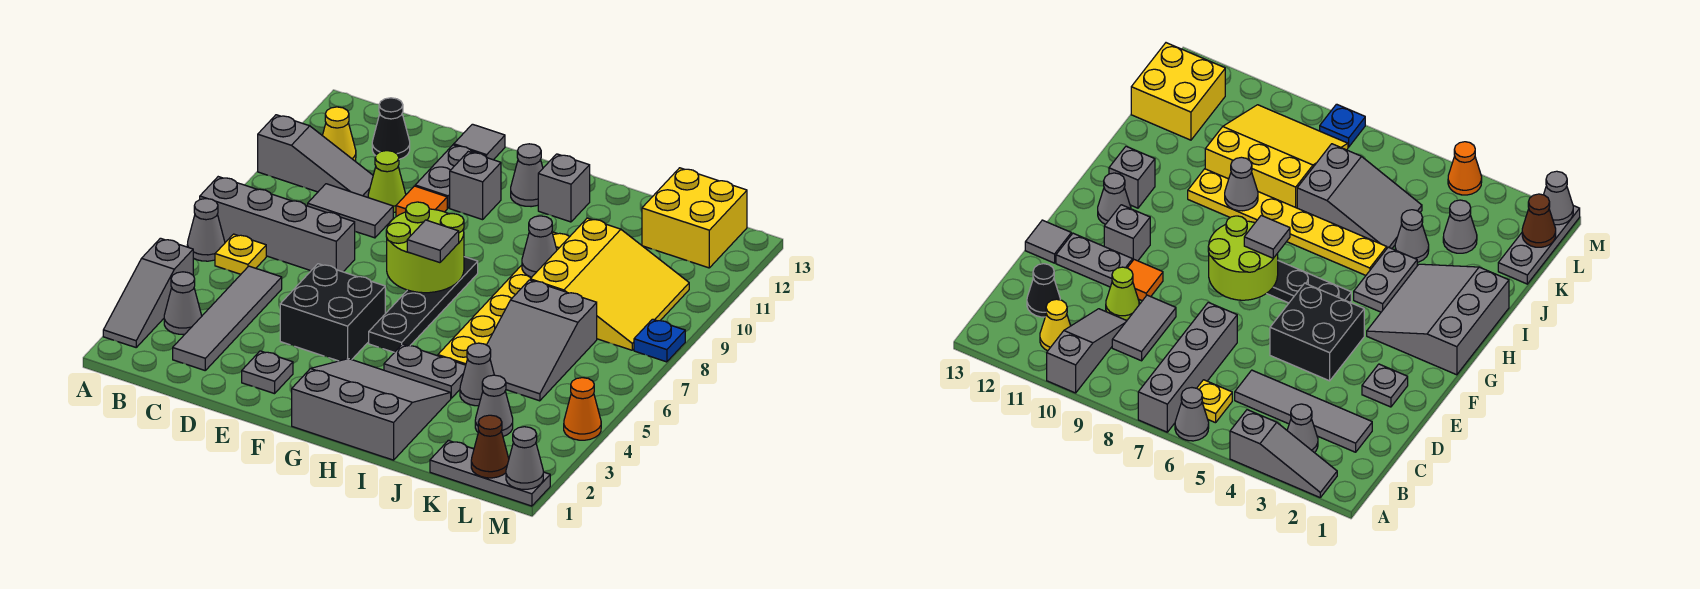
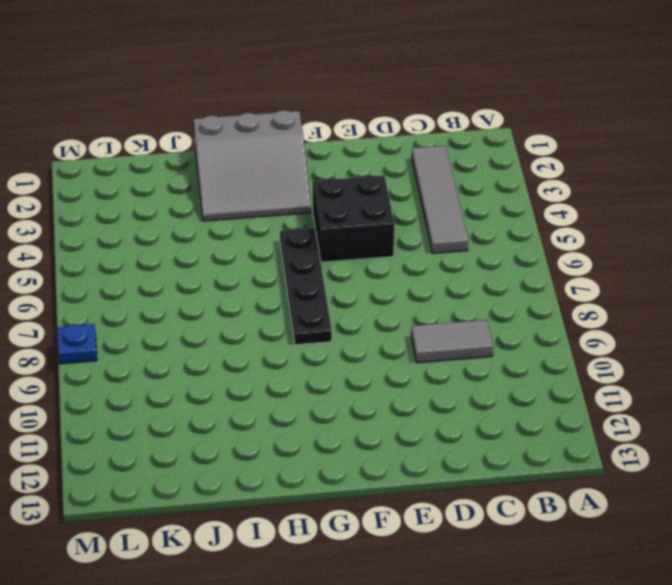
none -> grey 1x3 slope [103,238,194,347]
none -> grey 1x1 cone [187,199,225,261]
none -> grey 1x4 brick [200,177,355,272]
none -> grey 1x3 slope [258,115,373,197]

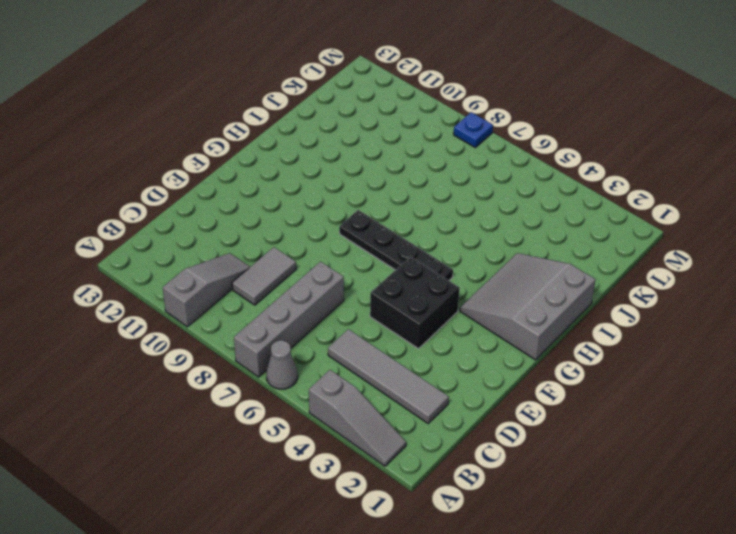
none -> grey 1x1 cone [164,272,202,335]
none -> yellow 1x1 plate [215,234,266,274]
none -> yellow 1x1 cone [322,107,356,161]
none -> black 1x1 cone [372,98,410,159]

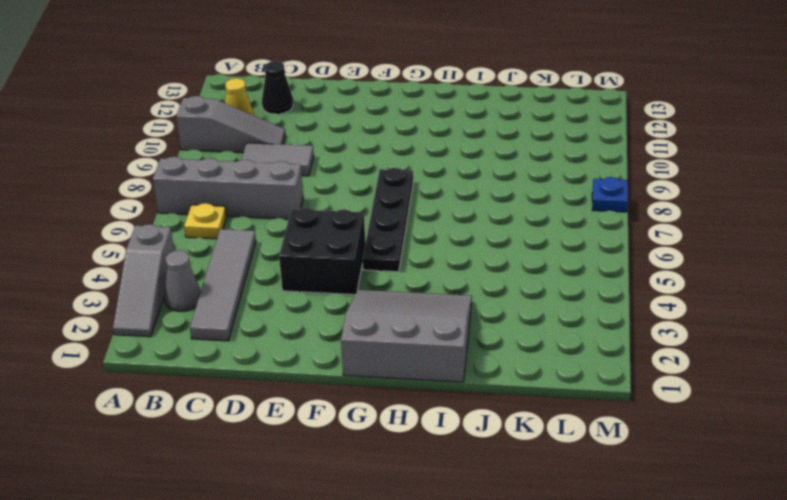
none -> grey 1x1 cone [187,199,225,261]
none -> lime 1x1 cone [368,151,406,213]
none -> grey 1x1 plate [242,351,293,394]
none -> orange 1x1 tile [396,186,447,217]

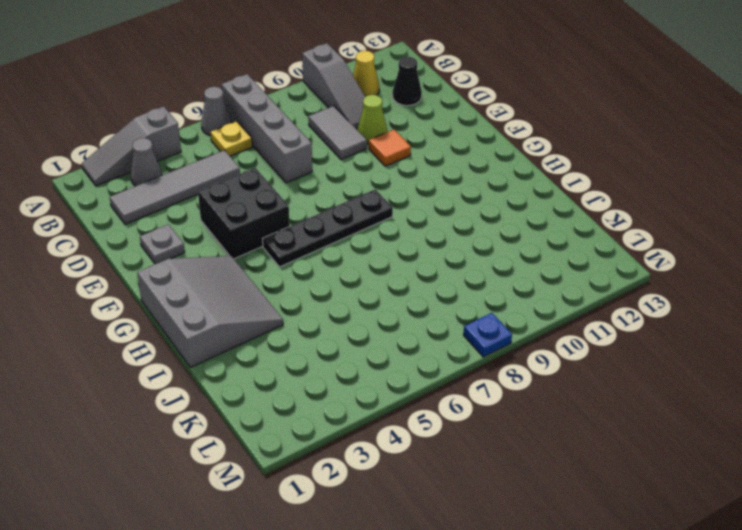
none -> grey 1x2 plate [415,145,485,208]
none -> grey 1x1 tile [454,124,505,160]
none -> grey 1x1 brick [450,152,501,220]
none -> grey 1x1 cone [511,144,543,207]

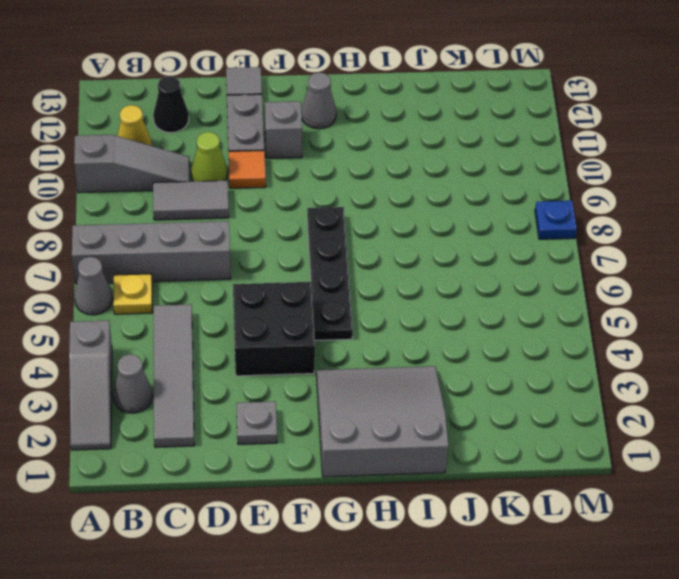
none -> grey 1x2 plate [384,344,466,398]
none -> grey 1x1 brick [538,154,590,222]
none -> yellow 1x6 plate [438,232,569,365]
none -> grey 1x1 cone [460,343,494,406]

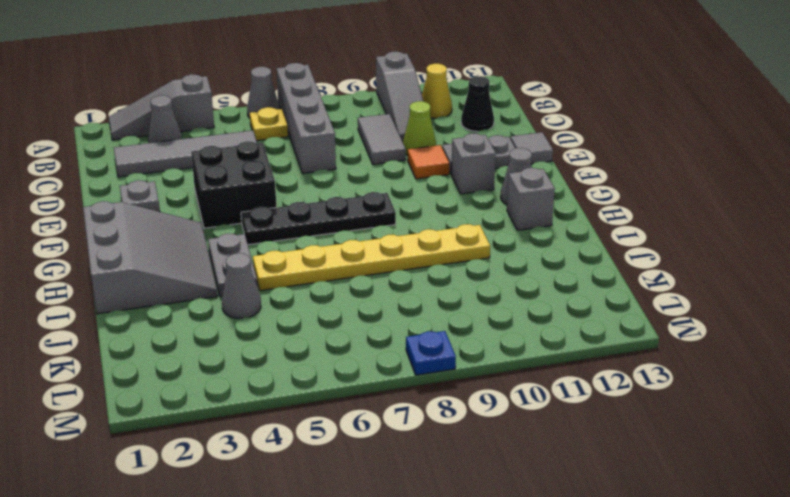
none -> grey 2x3 slope [487,280,597,401]
none -> yellow 3x3 slope [530,218,689,350]
none -> grey 1x3 plate [430,440,550,506]
none -> grey 1x1 cone [475,375,513,436]

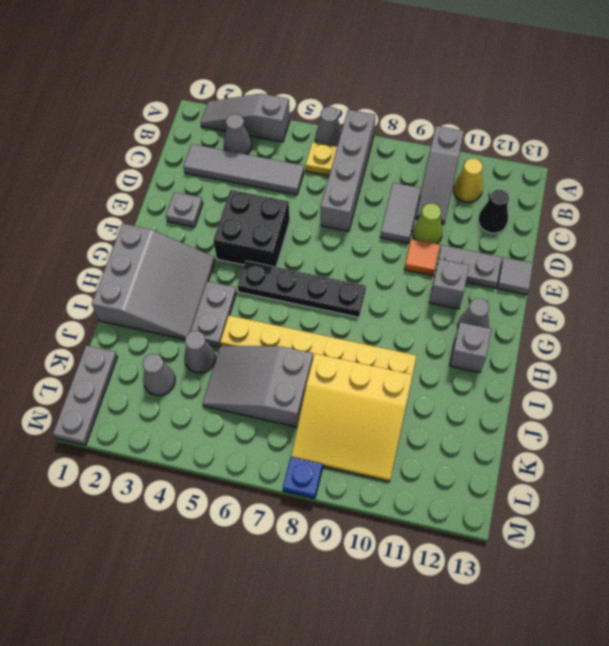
none -> yellow 2x2 brick [642,168,747,268]
none -> orange 1x1 cone [564,378,601,440]
none -> lime 2x2 round brick [386,202,464,293]
none -> grey 1x1 cone [522,216,557,277]

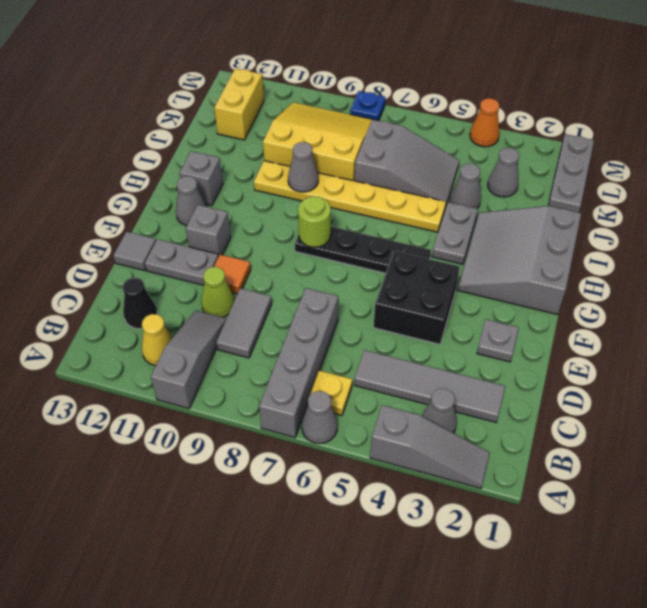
lime 1x1 round brick [298,196,331,247] -> lime 2x2 round brick [386,202,464,293]
yellow 1x2 brick [214,68,264,140] -> yellow 2x2 brick [642,168,747,268]
none -> brown 1x1 cone [471,415,509,478]
none -> grey 1x1 cone [506,427,543,489]
none -> grey 1x1 tile [407,220,459,263]

